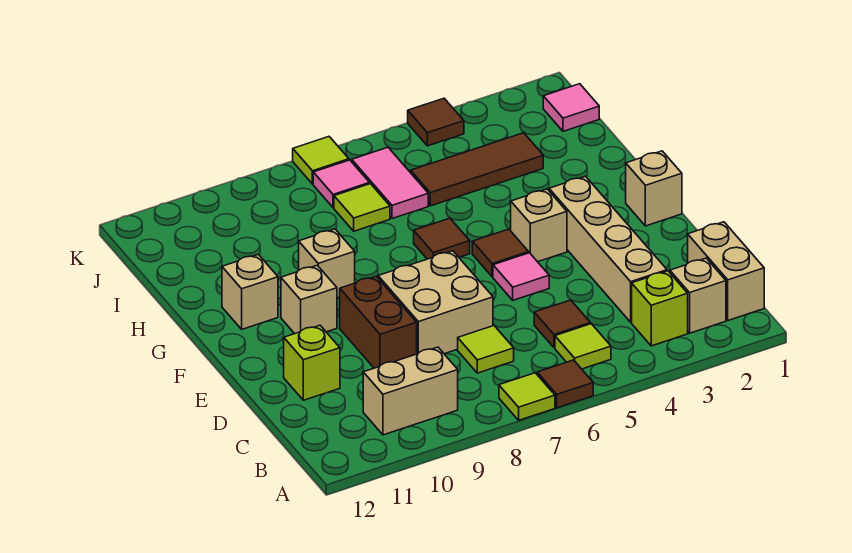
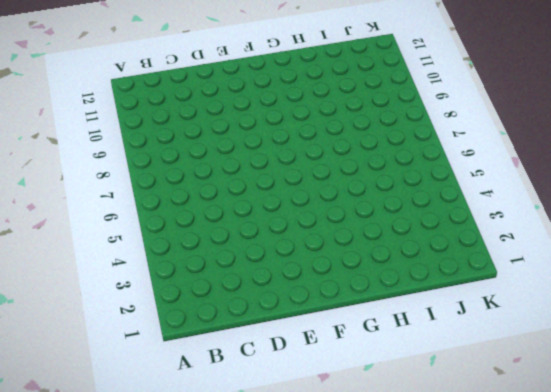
none -> brown 1x1 tile [537,360,593,408]
none -> lime 1x1 tile [499,373,555,420]
none -> tan 1x2 brick [688,222,764,320]

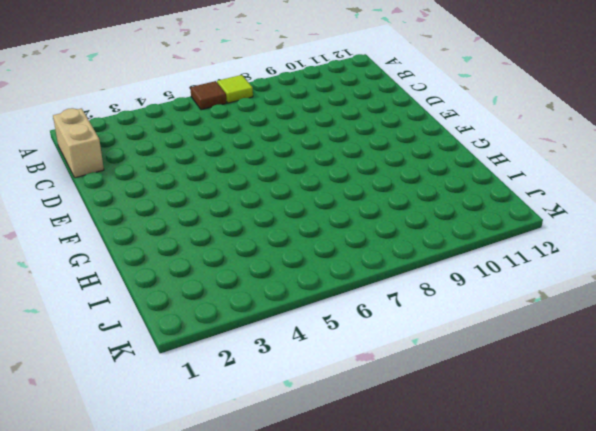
none -> tan 1x1 brick [670,258,726,333]
none -> lime 1x1 brick [632,271,688,346]
none -> lime 1x1 tile [555,324,611,369]

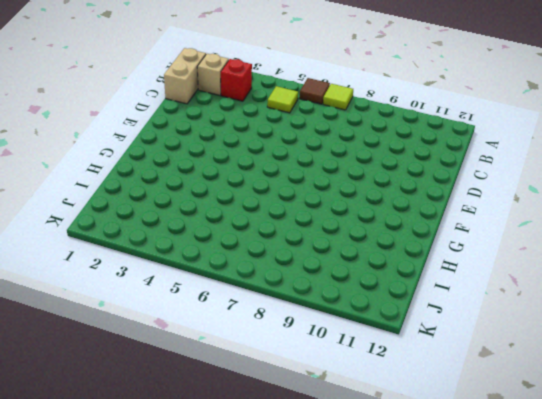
red 1x1 brick [221,59,252,101] -> lime 1x1 brick [632,271,688,346]
none -> tan 1x2 brick [363,347,458,435]
none -> tan 1x4 brick [549,176,667,322]
none -> brown 1x1 tile [534,300,590,348]

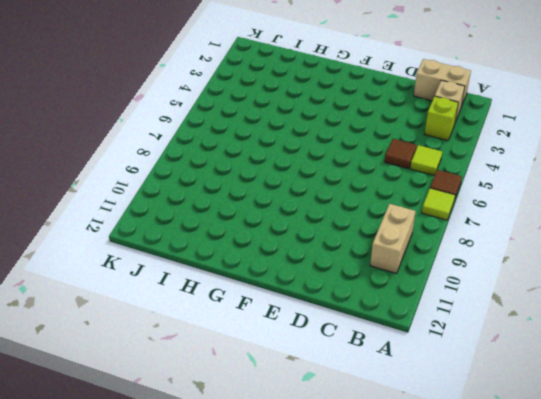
none -> tan 1x4 brick [549,176,667,322]
none -> lime 1x1 tile [458,326,514,373]
none -> tan 2x2 brick [378,251,493,354]

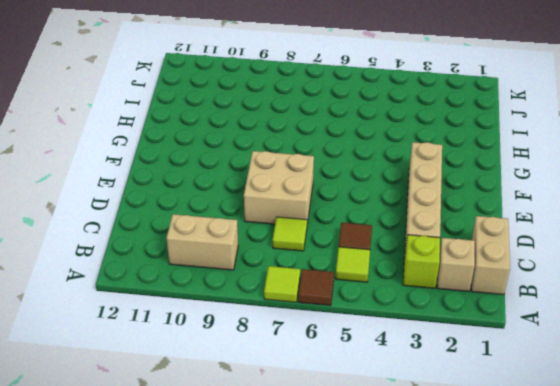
none -> brown 1x2 brick [340,276,417,368]
none -> lime 1x1 brick [284,325,340,400]
none -> pink 1x1 tile [493,253,549,300]

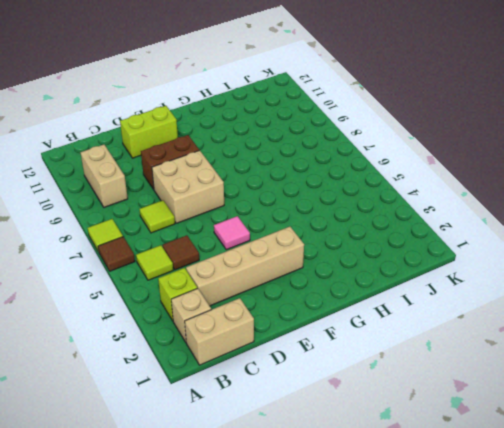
lime 1x2 brick [120,106,178,158] -> lime 1x1 brick [284,325,340,400]
none -> tan 1x1 brick [626,151,682,226]
none -> tan 1x1 brick [511,189,567,262]
none -> brown 1x1 tile [472,229,529,277]

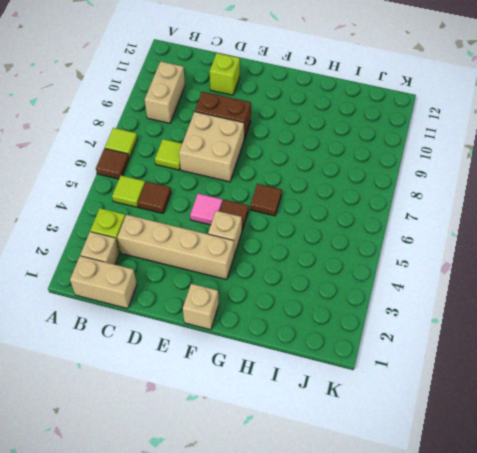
none -> tan 1x1 brick [281,265,337,334]
none -> tan 1x1 brick [299,229,355,298]
none -> tan 1x1 brick [222,254,278,329]

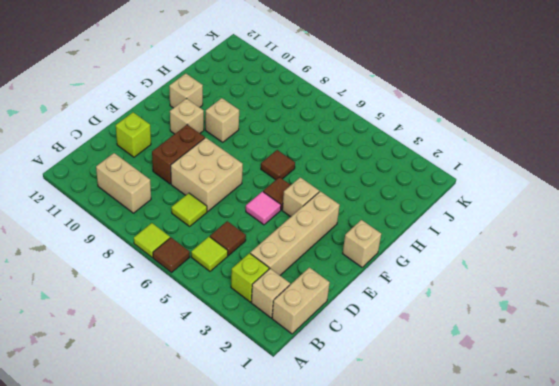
none -> brown 1x3 tile [411,133,543,206]
none -> pink 1x2 tile [352,147,428,219]
none -> lime 1x1 tile [334,184,390,231]

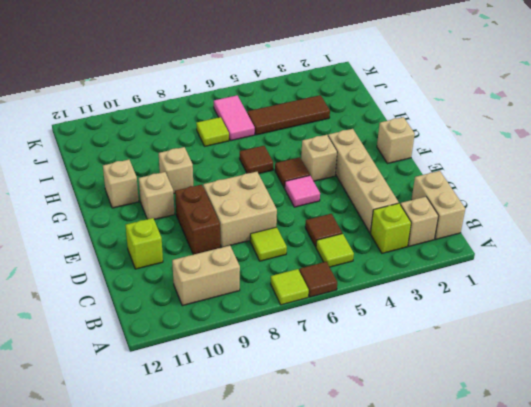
none -> pink 1x1 tile [543,84,599,131]
none -> pink 1x1 tile [313,160,370,208]
none -> brown 1x1 tile [408,98,464,146]

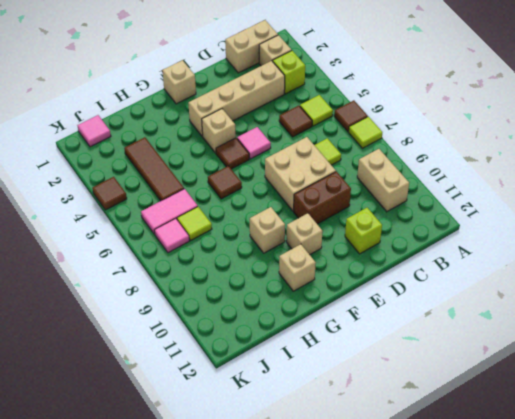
none -> lime 1x1 tile [293,137,349,184]

